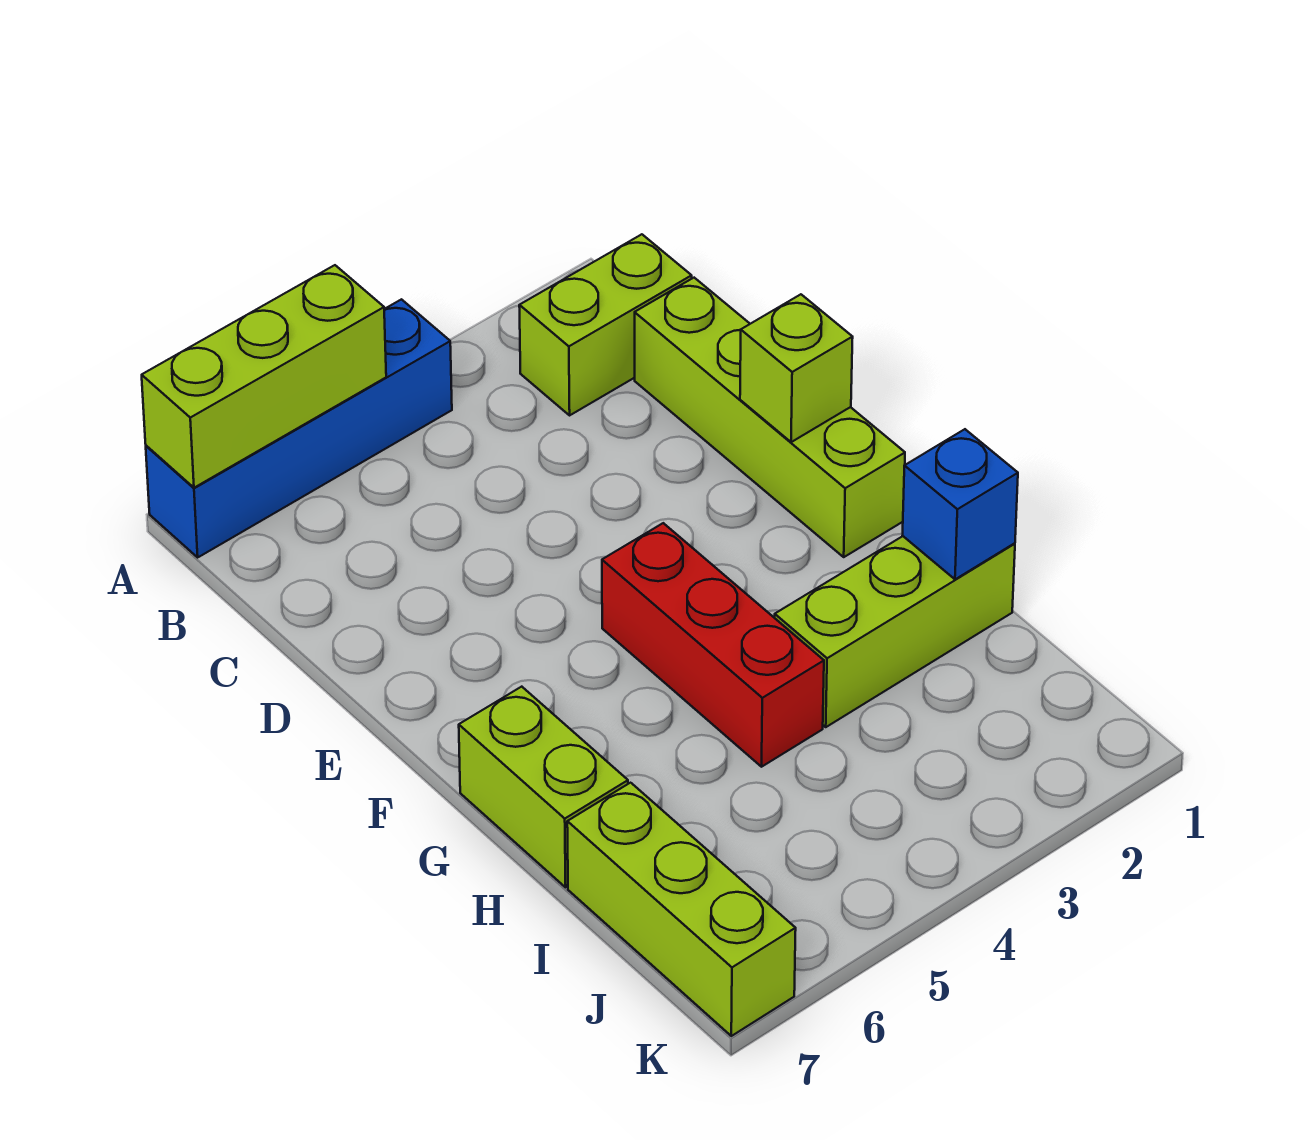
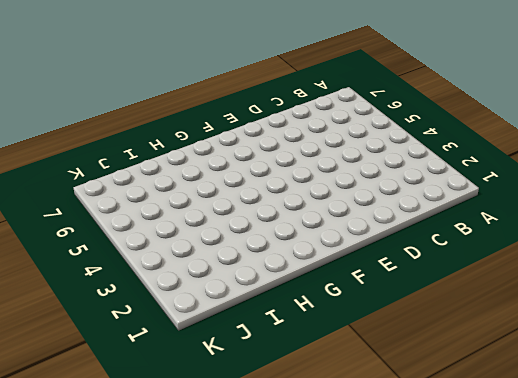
none -> blue 1x4 brick [146,299,452,557]
none -> lime 1x2 brick [519,234,692,415]

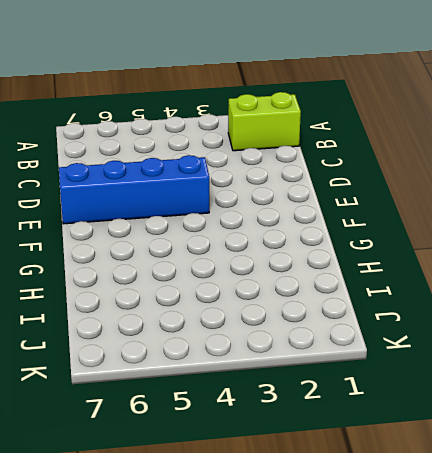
blue 1x4 brick [59,155,209,224] -> blue 1x4 brick moved to [146,299,452,557]
none -> lime 1x4 brick [635,278,905,557]
none -> red 1x3 brick [602,523,824,767]

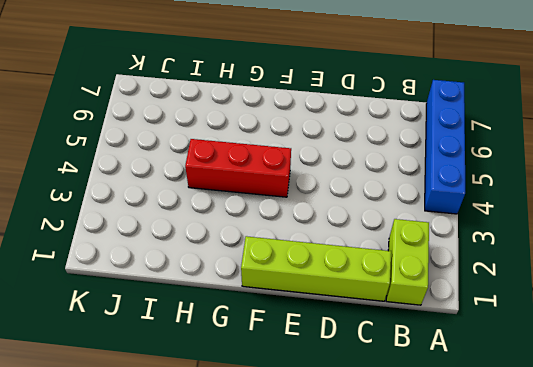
none -> lime 1x2 brick [459,687,628,887]
none -> lime 1x3 brick [775,536,1015,727]

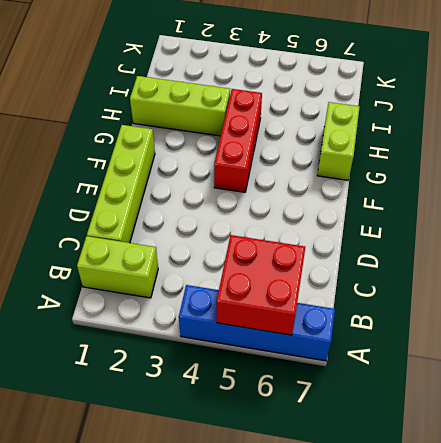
red 2x2 brick [217,235,305,335] -> lime 1x3 brick [142,265,386,488]
none -> lime 1x3 brick [567,783,796,1036]
none -> lime 1x1 brick [740,294,853,442]

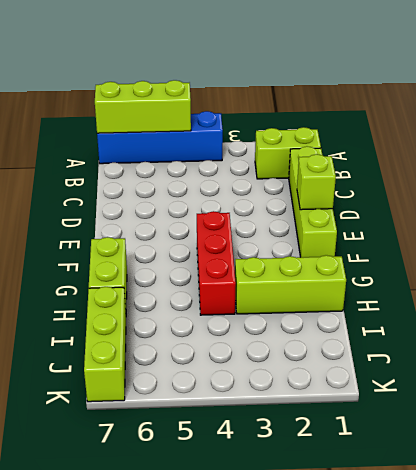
none -> blue 1x1 brick [903,429,1018,579]

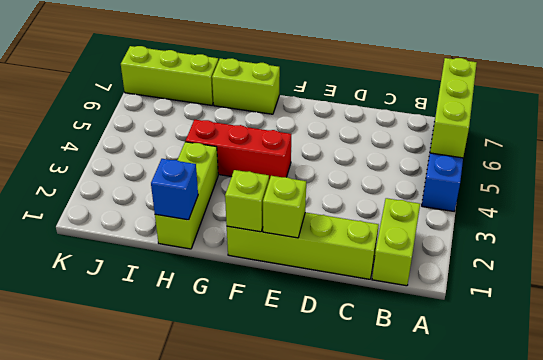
lime 1x1 brick [225,170,269,232] -> none

